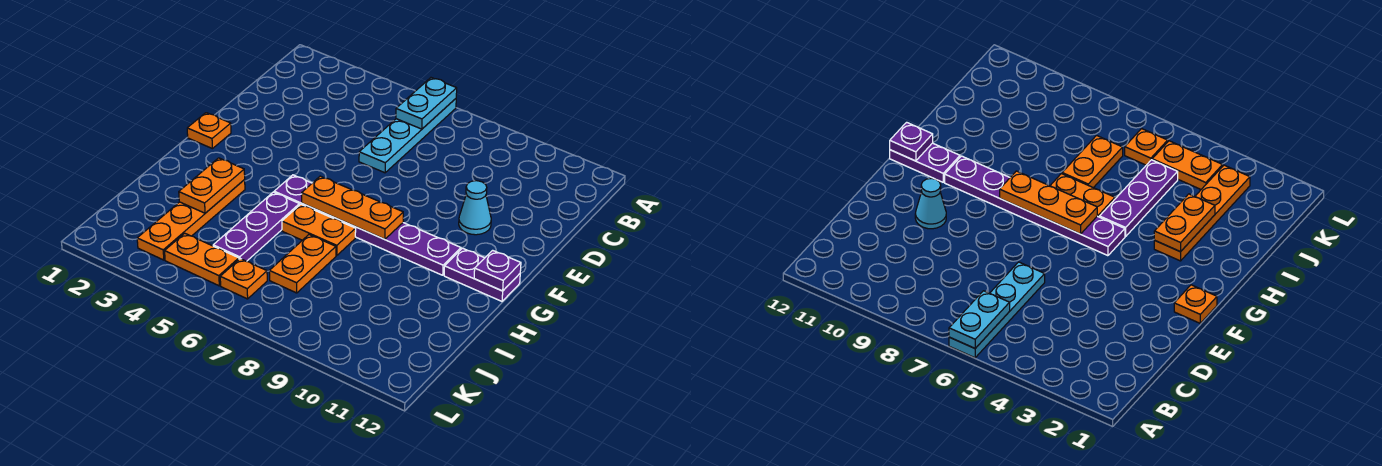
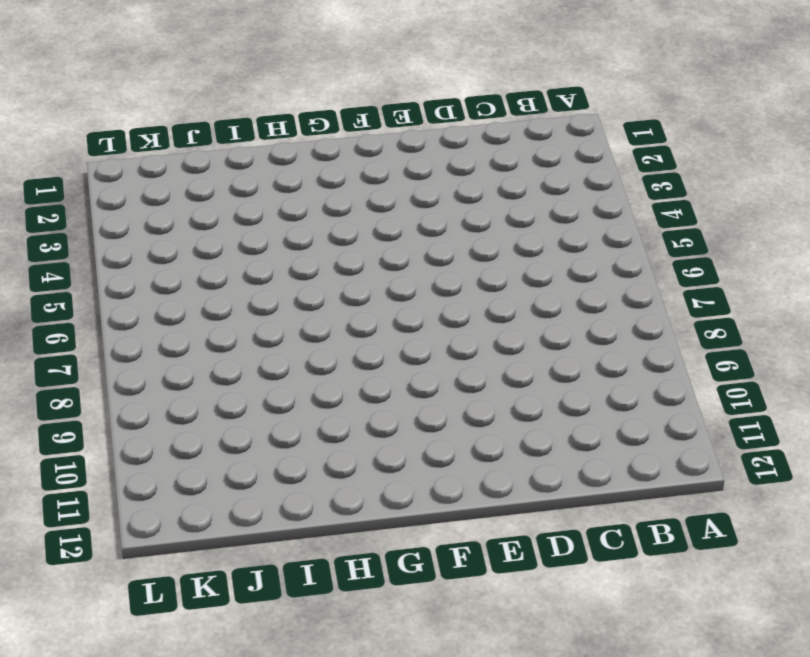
none -> cyan 1x4 plate [359,99,456,173]
none -> cyan 1x1 cone [459,181,491,235]
none -> orange 1x1 plate [187,113,231,149]

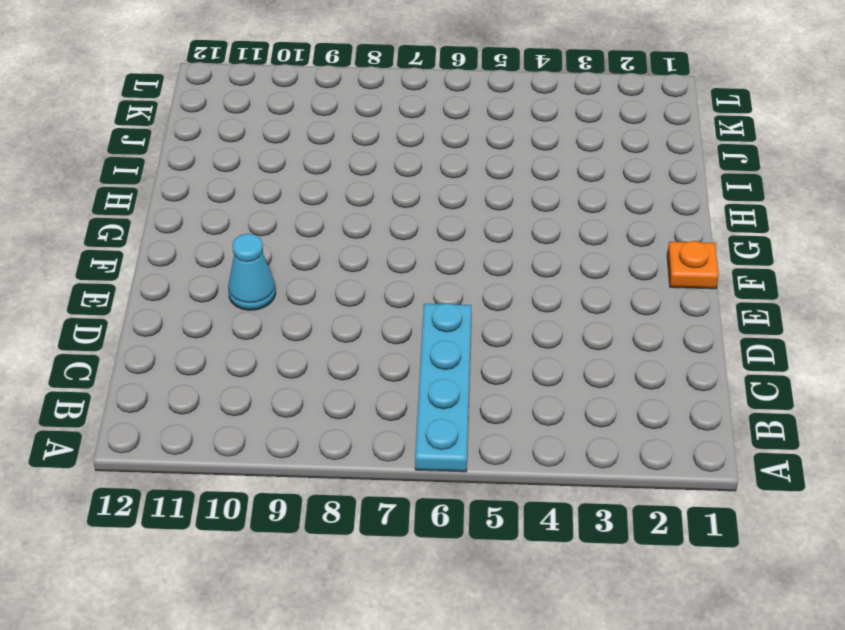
none -> purple 1x6 plate [274,175,461,275]
none -> purple 1x2 plate [444,248,520,301]
none -> orange 1x4 plate [137,180,245,260]

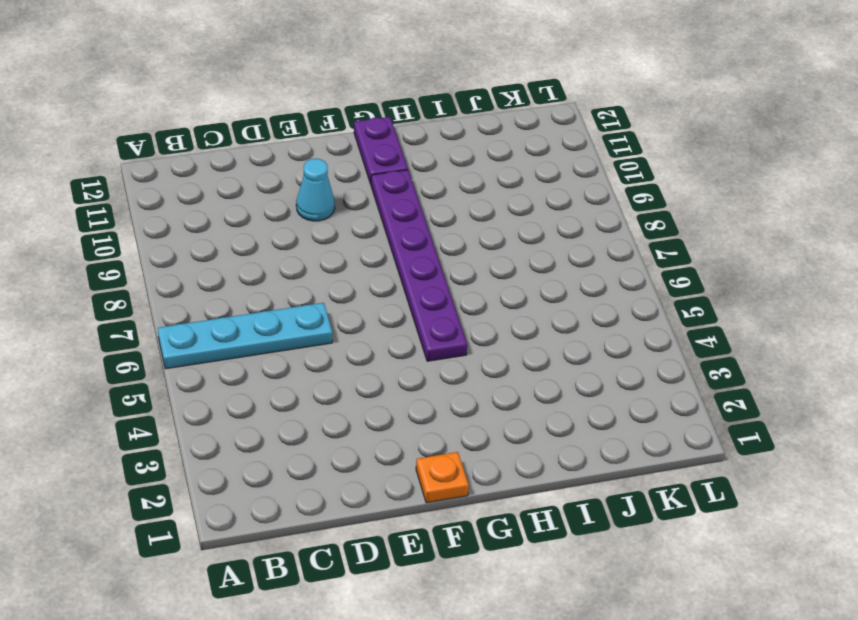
none -> orange 1x4 plate [137,180,245,260]
none -> purple 1x3 plate [213,192,299,261]
none -> orange 1x2 plate [282,204,356,256]

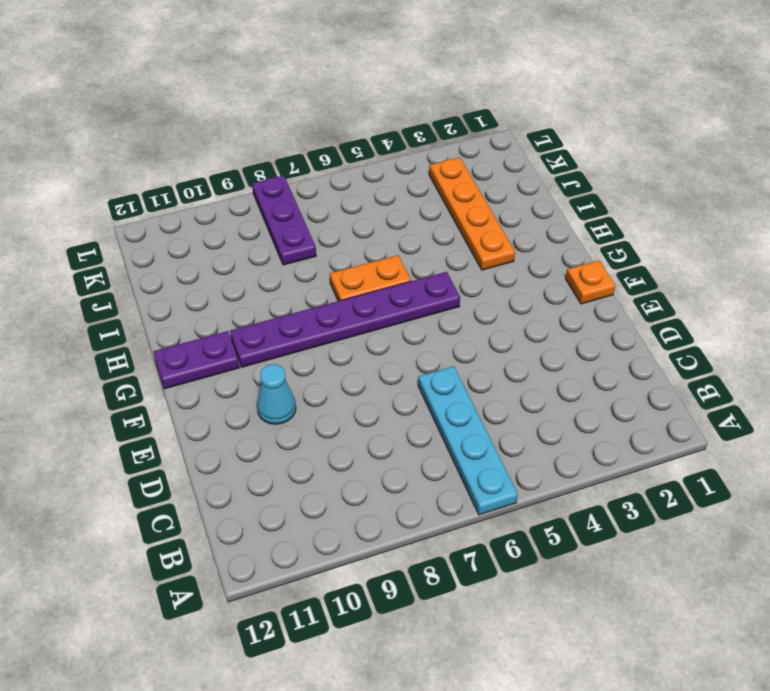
purple 1x3 plate [252,176,316,265] -> purple 1x3 plate moved to [213,192,299,261]
none -> orange 1x2 plate [269,235,336,293]
none -> orange 1x2 plate [165,233,239,286]
none -> orange 1x1 plate [220,259,267,299]

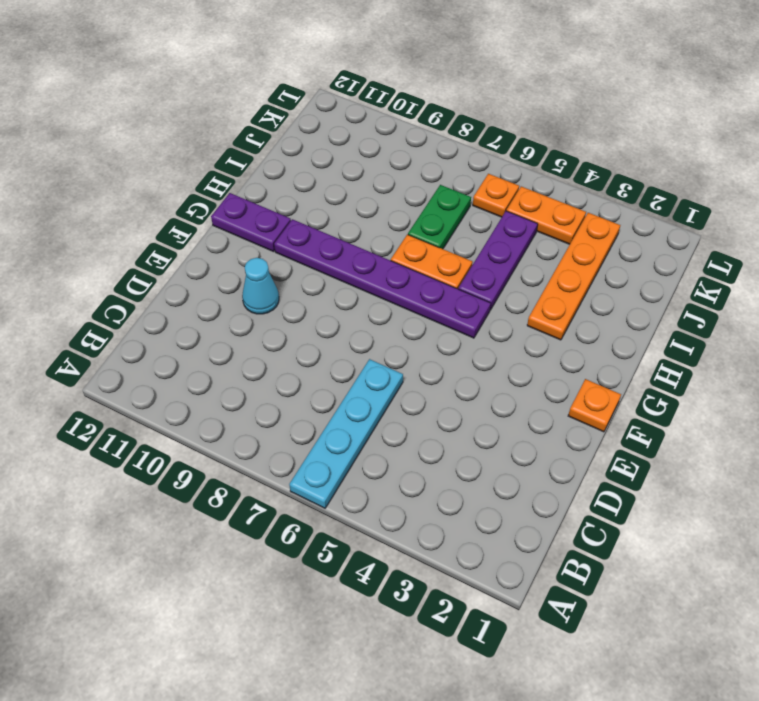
green 1x2 plate [408,185,471,249] -> orange 1x2 plate [269,235,336,293]
none -> cyan 1x2 plate [396,78,457,129]
none -> orange 1x3 plate [302,176,403,239]
none -> purple 1x1 plate [474,250,521,291]

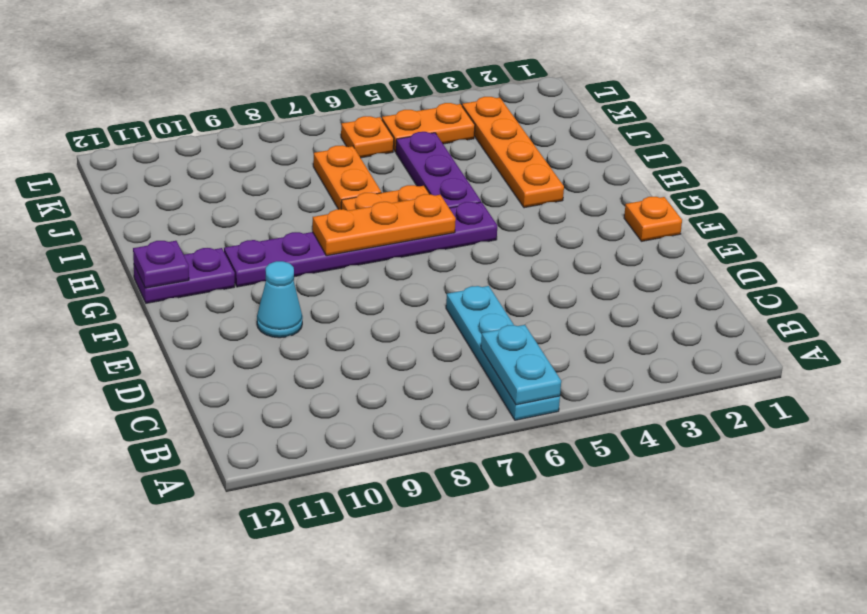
none -> orange 1x2 plate [179,158,245,213]

